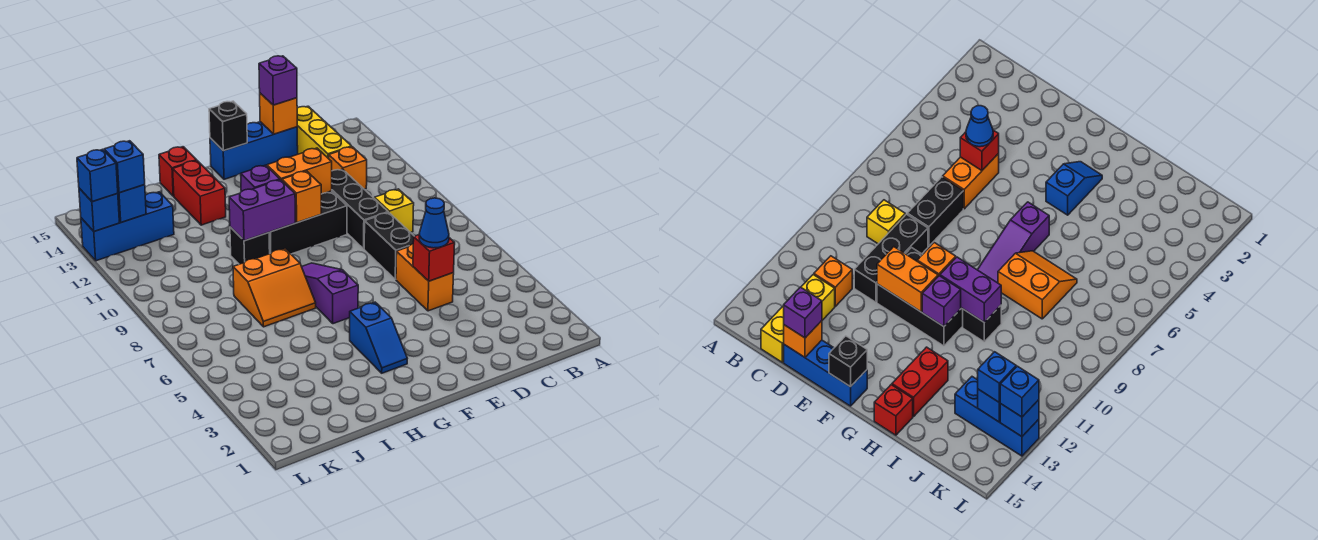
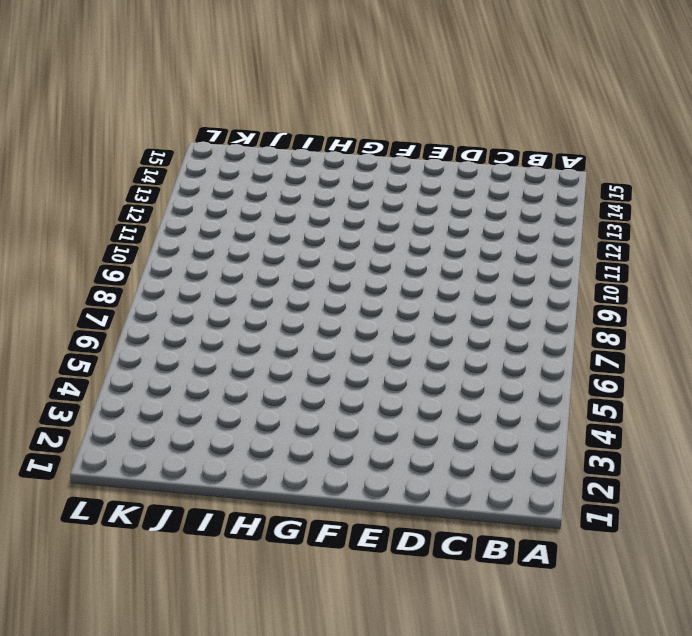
none -> yellow 1x1 brick [374,189,414,232]
none -> orange 1x1 brick [329,147,367,189]
none -> yellow 1x3 brick [297,106,352,159]

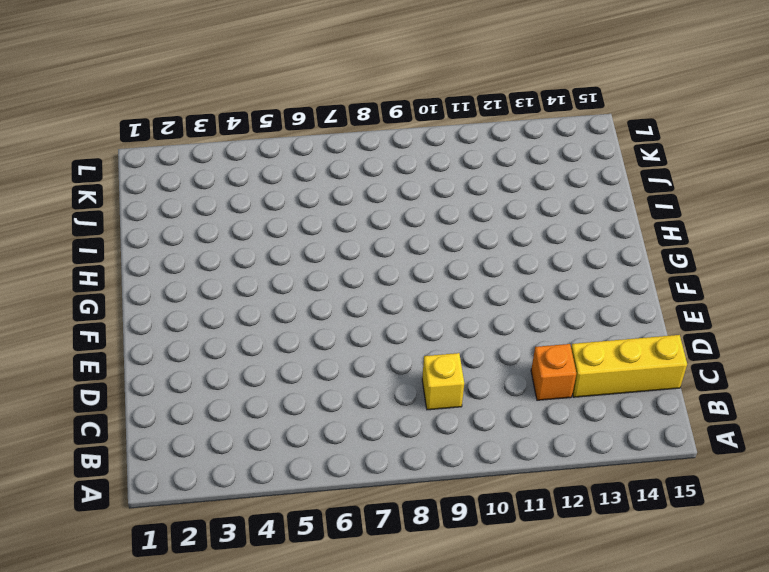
none -> orange 1x2 brick [396,244,454,311]
none -> black 1x2 brick [364,212,414,279]
none -> black 1x3 brick [332,169,388,249]

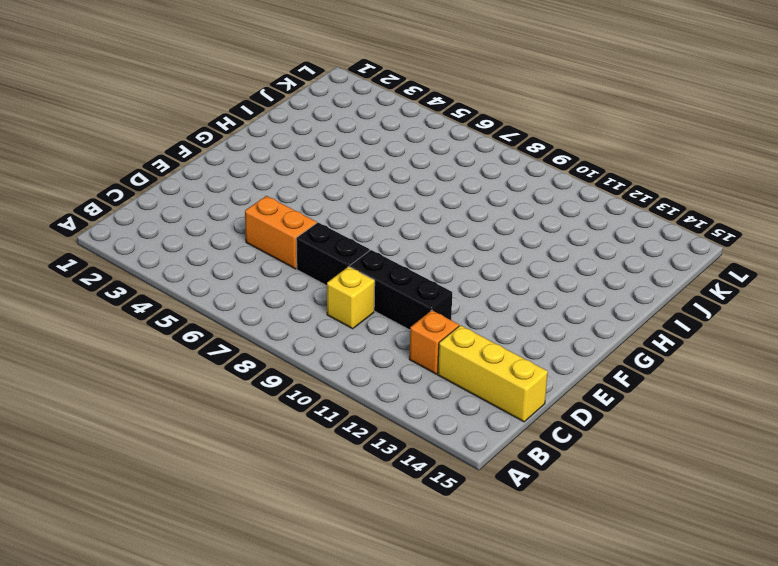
none -> blue 1x3 brick [210,122,298,179]
none -> black 2x3 brick [269,191,347,254]
none -> blue 1x2 slope [350,302,407,373]

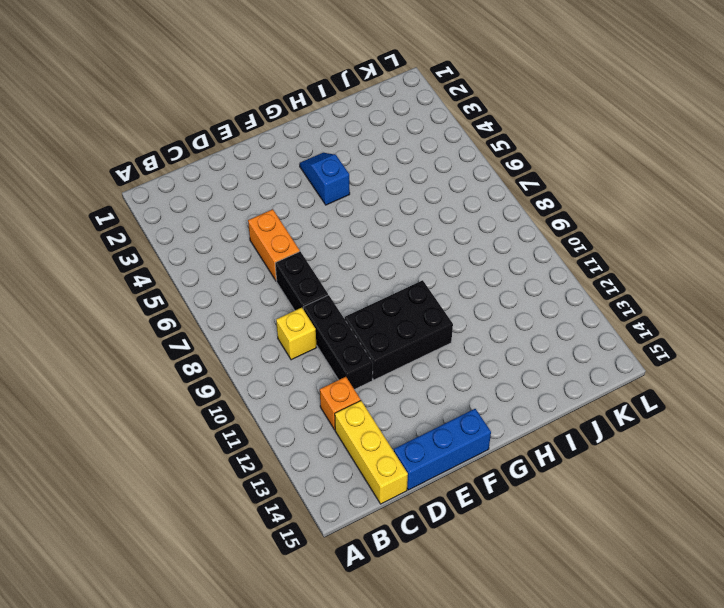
none -> purple 1x3 slope [302,263,358,324]
none -> orange 2x2 slope [233,249,316,327]
none -> black 1x1 brick [230,227,270,264]

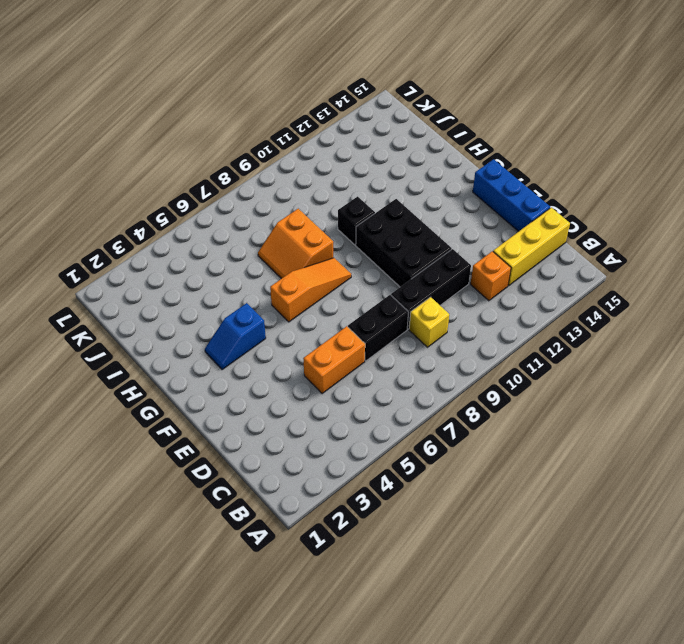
orange 1x3 slope [270,258,351,322] -> purple 1x3 slope [302,263,358,324]
none -> red 1x2 brick [173,161,226,225]
none -> red 1x1 brick [159,147,197,196]
none -> blue 1x3 brick [81,192,174,261]

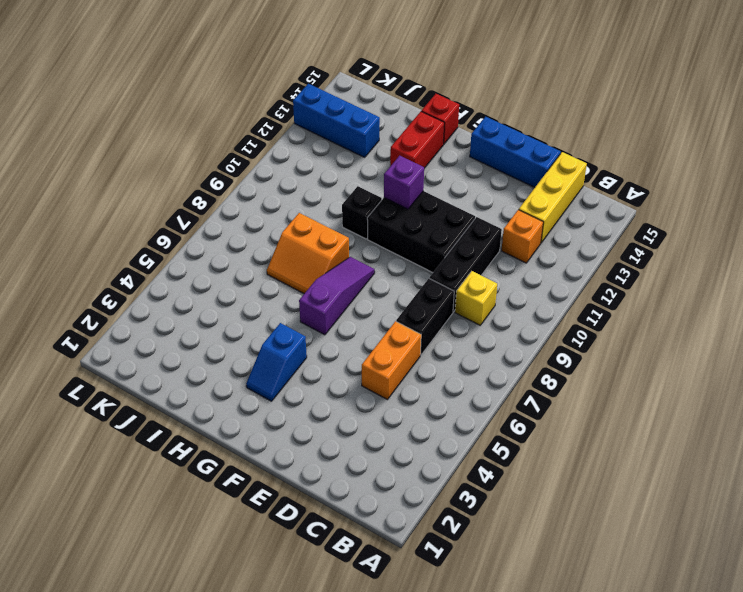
none -> red 1x1 brick [413,235,455,281]
none -> orange 1x1 brick [260,93,297,134]
none -> orange 1x2 brick [267,148,332,194]

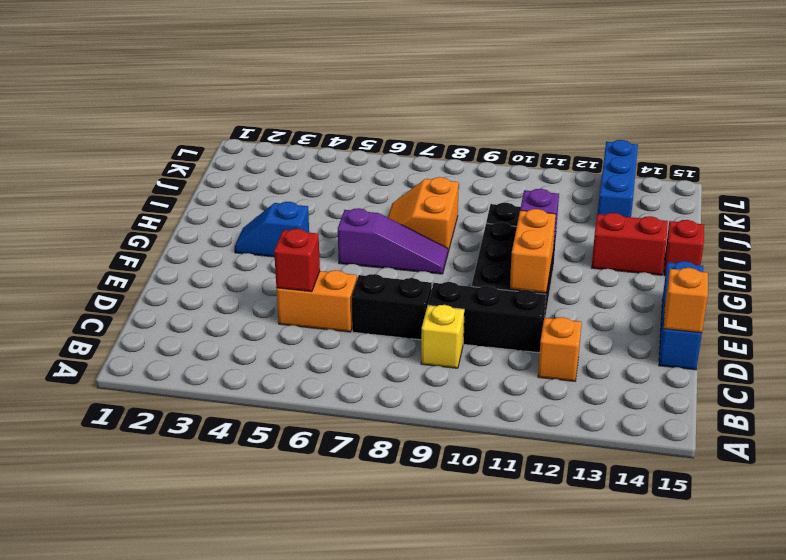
none -> yellow 1x3 brick [297,106,352,159]
none -> orange 1x1 brick [282,171,321,223]
none -> black 1x1 brick [209,101,247,151]

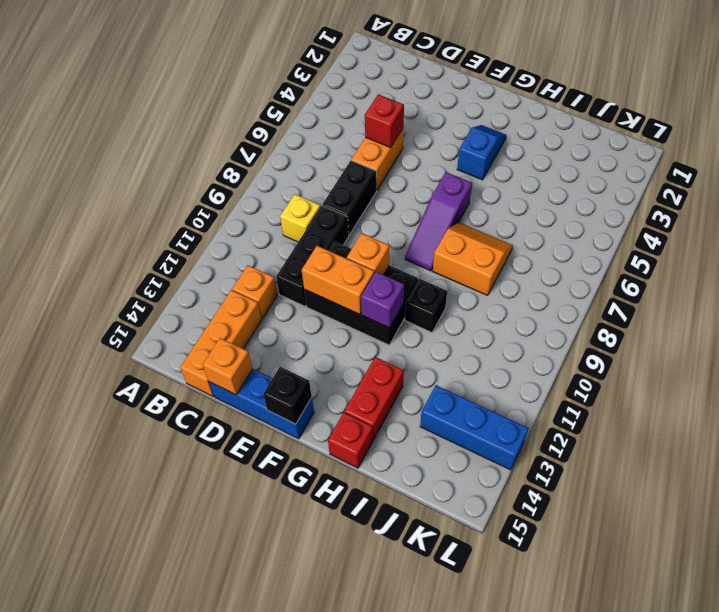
orange 1x3 brick [180,290,262,396] -> yellow 1x3 brick [297,106,352,159]
none -> purple 1x2 brick [229,180,295,241]
none -> blue 1x1 brick [118,185,146,222]
none -> blue 1x1 brick [79,188,119,231]

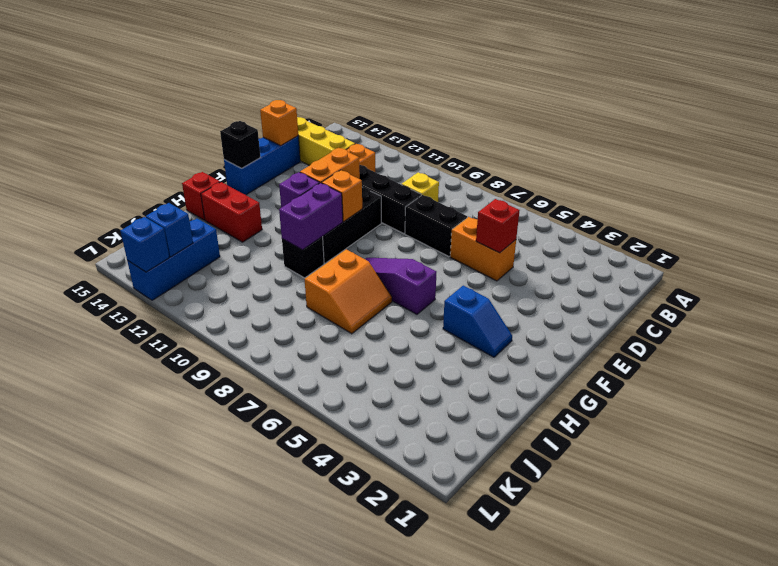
none -> blue 1x1 cone [419,198,449,248]
none -> purple 1x1 brick [259,56,297,105]
none -> blue 1x1 brick [104,141,145,193]

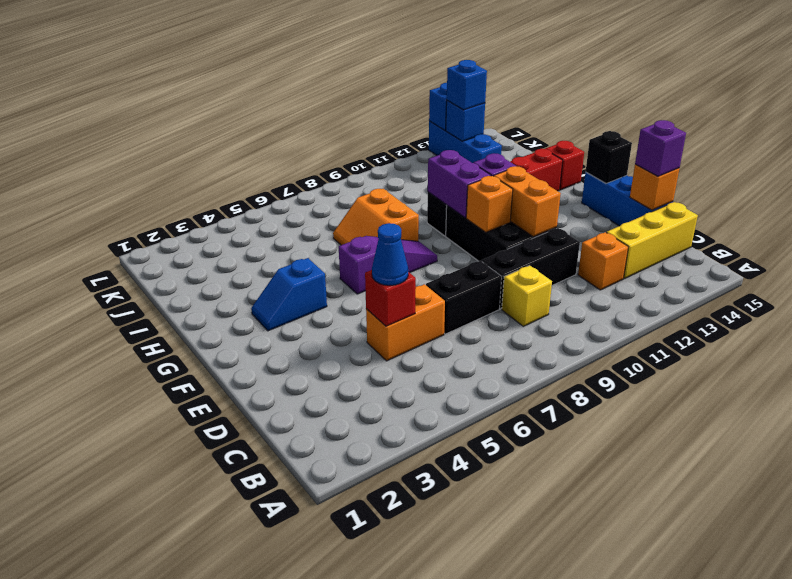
none -> blue 1x1 brick [77,149,118,202]

